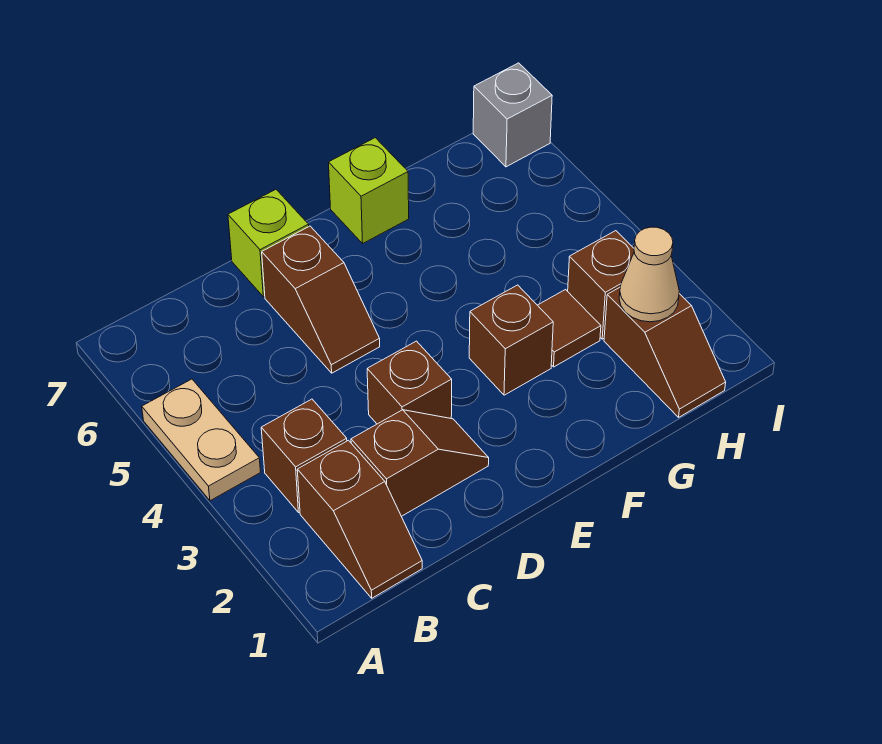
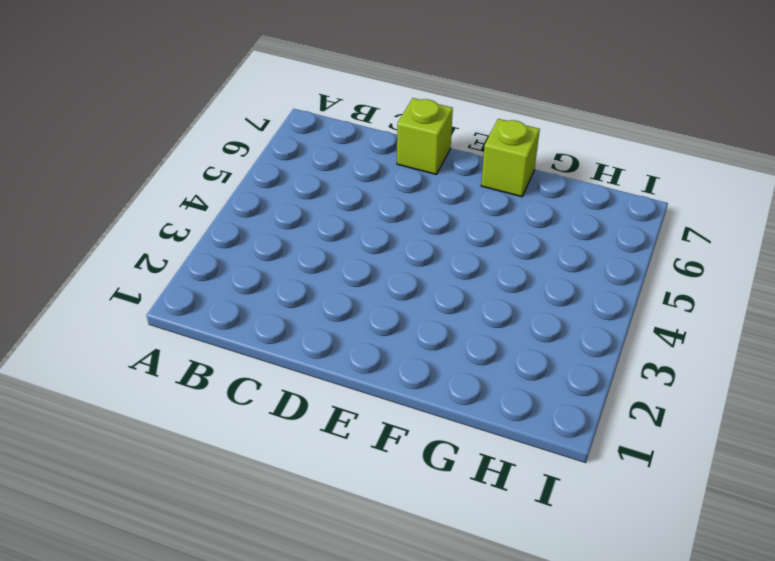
none -> tan 1x2 plate [142,379,260,501]
none -> brown 1x2 slope [297,440,422,598]
none -> brown 1x1 brick [261,399,347,512]

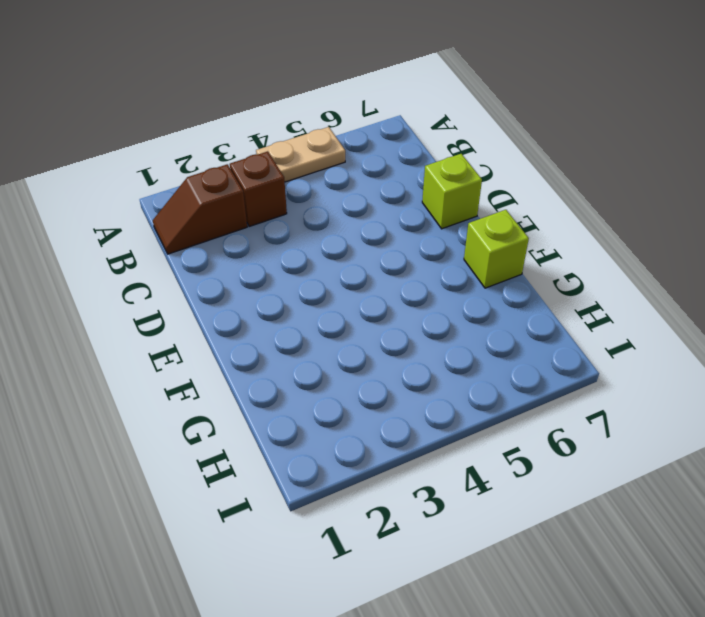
none -> brown 1x2 slope [351,410,489,516]
none -> brown 1x1 brick [367,341,452,424]
none -> brown 1x2 slope [262,226,380,373]

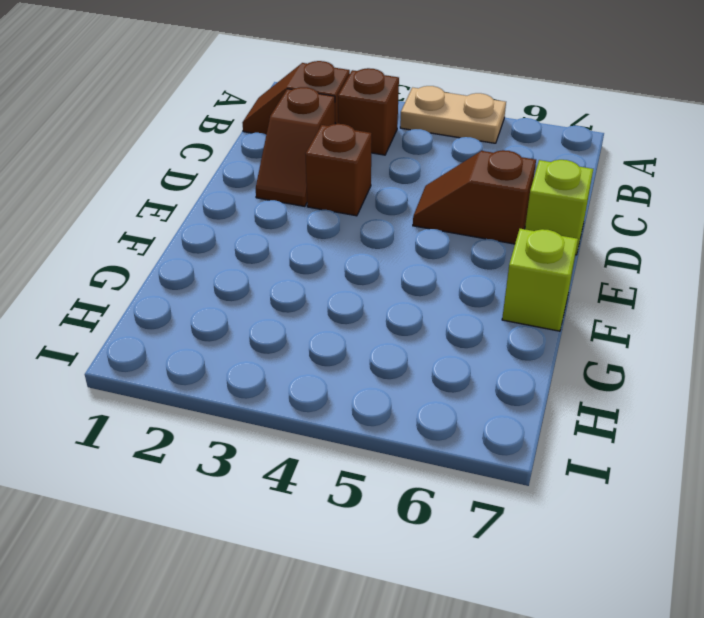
none -> brown 1x1 brick [469,285,553,395]
none -> brown 1x1 tile [538,290,601,367]
none -> brown 1x2 slope [604,287,726,417]

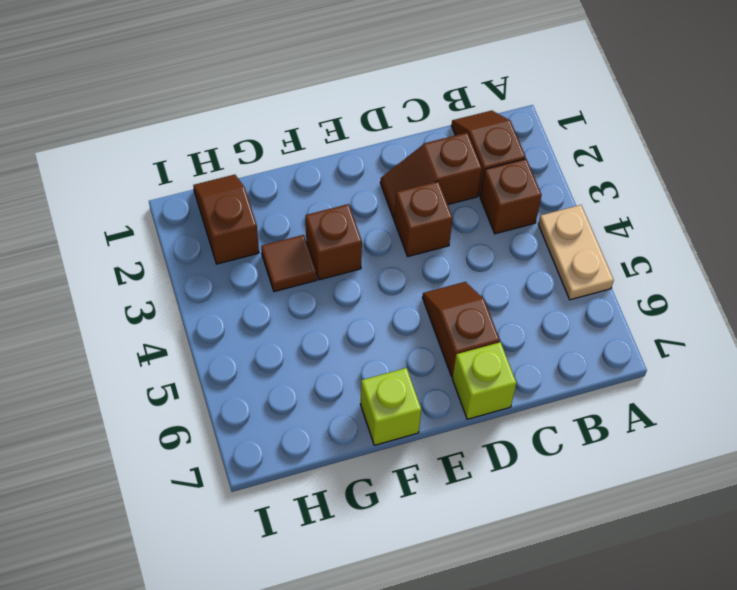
none -> brown 1x1 brick [568,231,634,339]
none -> grey 1x1 brick [473,63,552,167]
none -> tan 1x1 cone [619,227,679,322]

